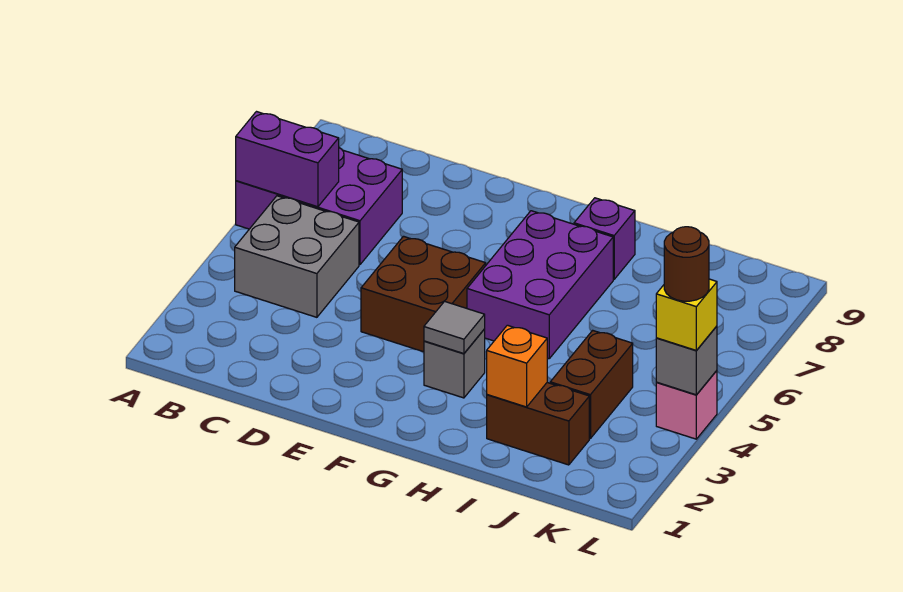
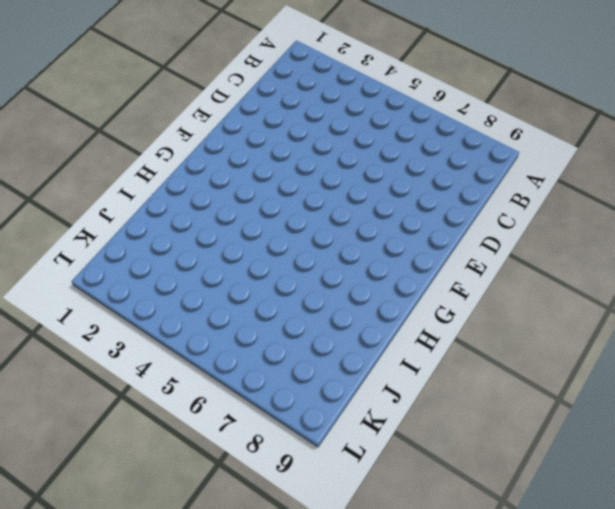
none -> purple 2x3 brick [236,148,402,265]
none -> grey 2x2 brick [235,196,359,317]
none -> brown 2x2 brick [361,236,486,352]

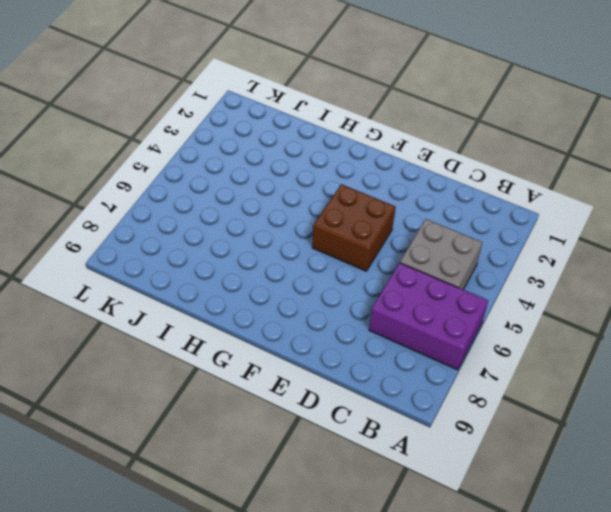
none -> grey 1x1 brick [424,329,485,398]
none -> purple 2x3 brick [467,211,613,359]
none -> purple 1x1 brick [574,198,635,279]

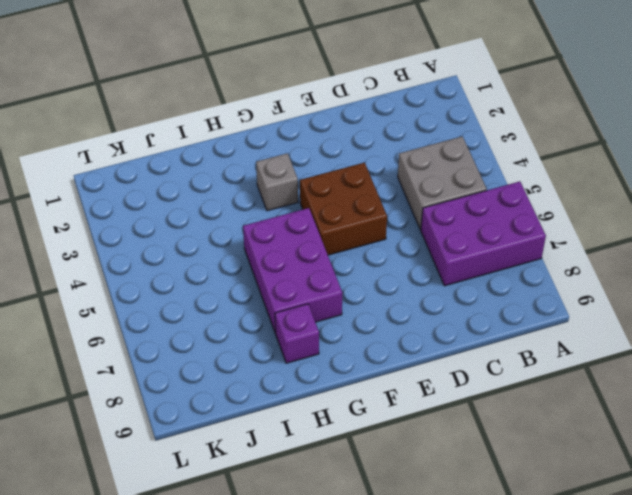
none -> brown 1x2 brick [487,383,589,465]
none -> brown 1x2 brick [550,330,633,439]
none -> pink 1x1 brick [656,371,717,439]

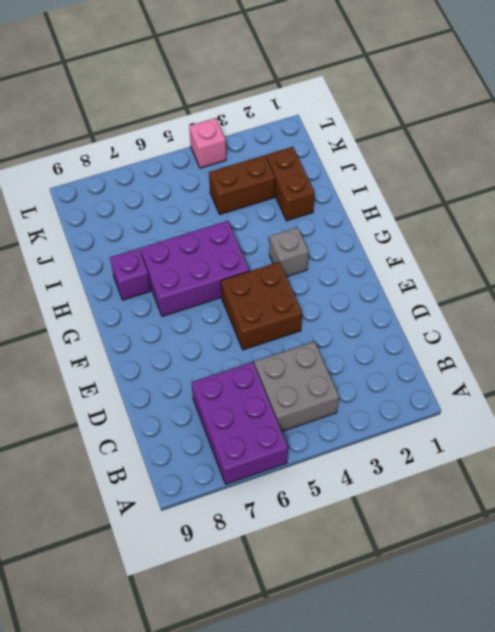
none -> purple 1x2 brick [236,112,339,207]
none -> grey 1x1 tile [424,301,485,354]
none -> orange 1x1 brick [487,325,547,407]

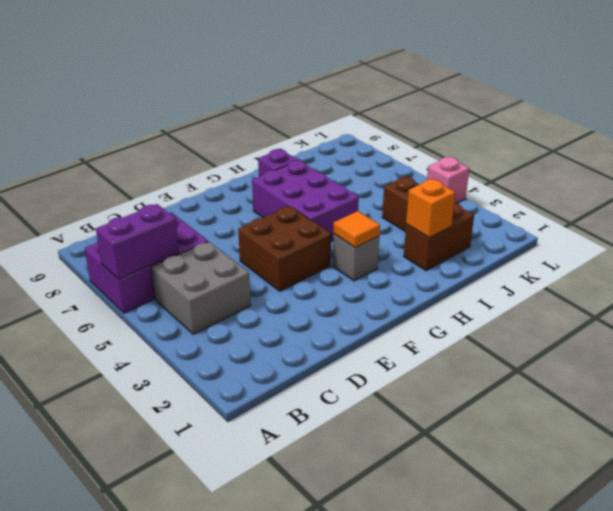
orange 1x1 tile [334,211,380,248] -> grey 1x1 tile [424,301,485,354]
none -> grey 1x1 brick [656,326,717,395]
none -> yellow 1x1 brick [656,279,717,351]
none -> brown 1x1 round brick [664,227,709,301]

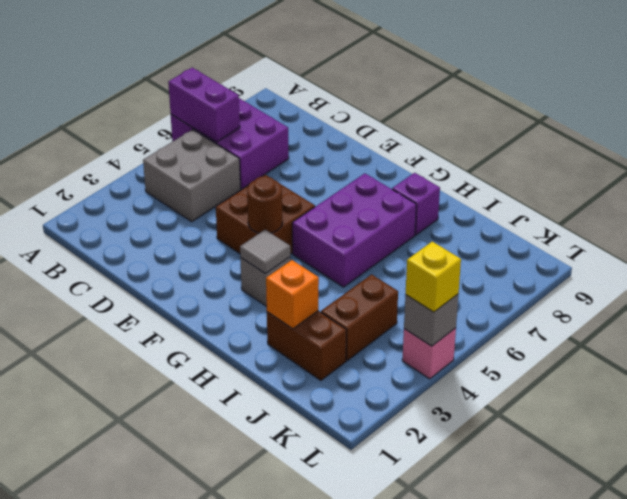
brown 1x1 round brick [247,176,282,233] -> brown 1x1 round brick moved to [664,227,709,301]

